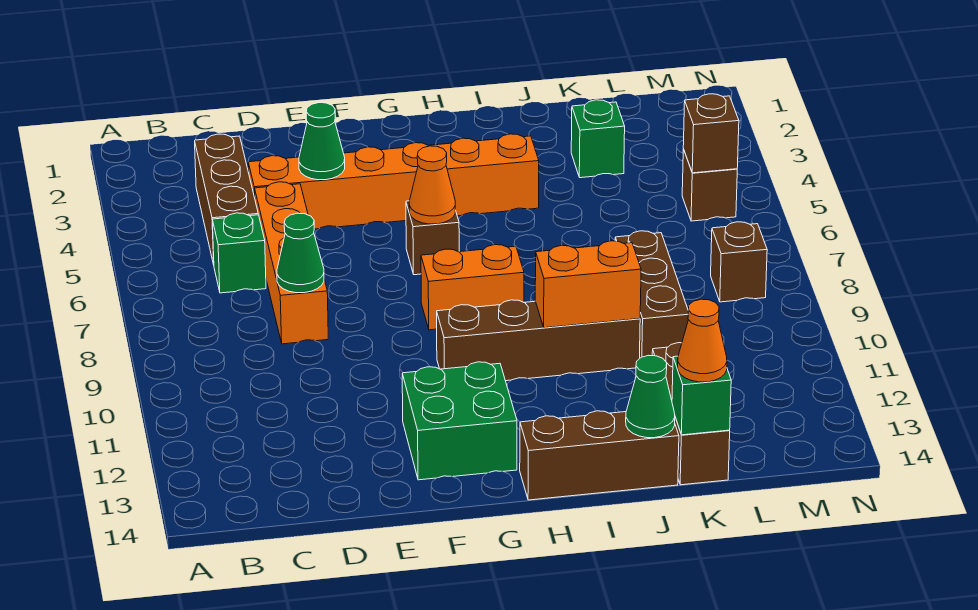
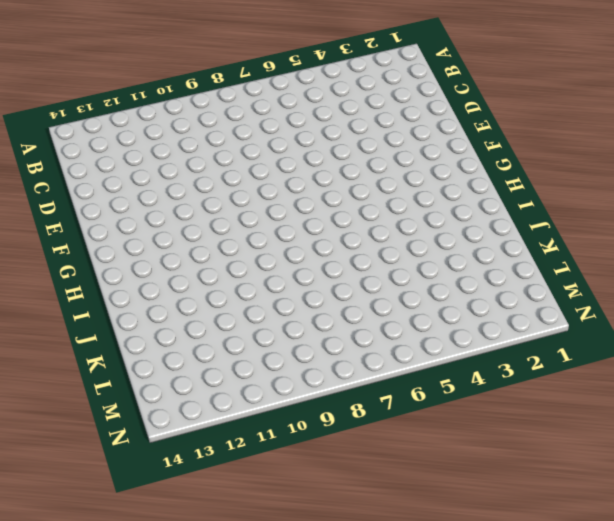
none -> brown 1x3 brick [195,134,258,264]
none -> green 1x1 brick [212,213,266,293]
none -> orange 1x6 brick [248,134,539,229]

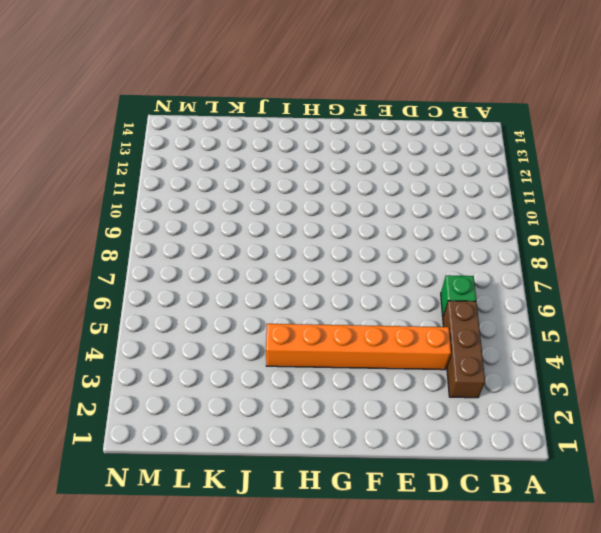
none -> orange 1x4 brick [255,182,328,344]
none -> green 2x2 brick [402,362,517,480]
none -> brown 1x1 brick [406,201,459,275]

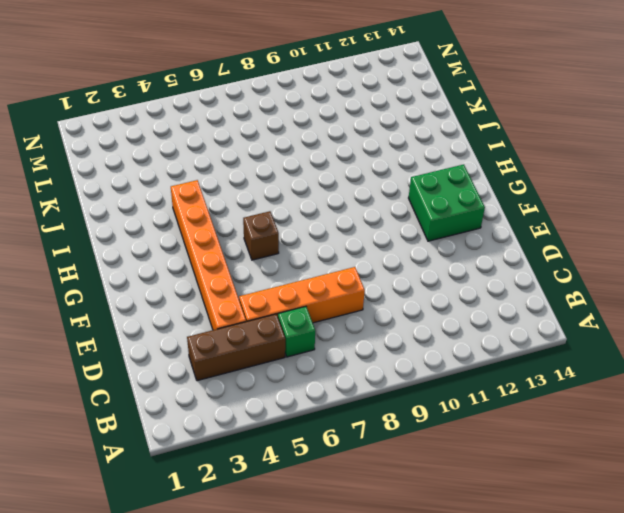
none -> orange 1x2 brick [421,245,524,330]
none -> brown 1x4 brick [437,300,640,381]
none -> brown 1x3 brick [520,411,679,500]

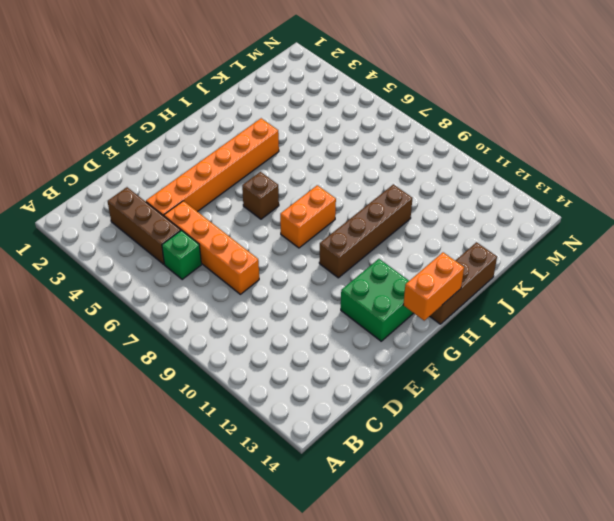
orange 1x2 brick [403,252,464,321] -> orange 1x2 brick moved to [535,241,641,328]
none -> green 1x1 brick [571,100,625,178]
none -> brown 1x3 brick [615,231,688,358]
none -> brown 1x3 brick [652,343,730,485]

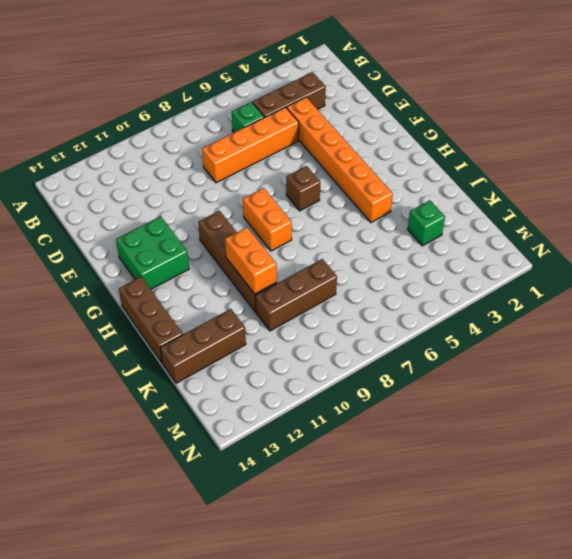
none -> brown 1x1 brick [682,149,737,221]
none -> brown 1x1 brick [711,222,767,302]
none -> green 1x1 cone [277,213,324,293]

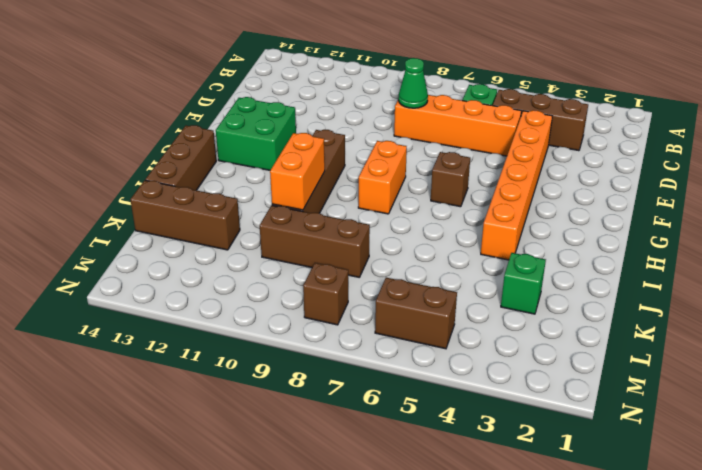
brown 1x2 brick [375,278,457,349] -> brown 1x1 brick [682,149,737,221]
none -> green 1x1 cone [299,103,345,180]
none -> orange 1x1 cone [409,146,455,224]
none -> green 1x1 cone [626,355,675,438]

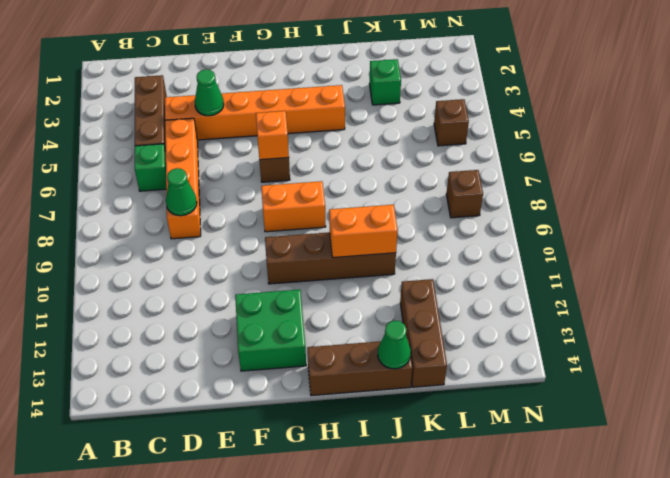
orange 1x1 brick [256,111,289,160] -> orange 1x1 cone [409,146,455,224]
none -> brown 1x3 brick [615,231,688,358]
none -> green 1x1 brick [672,356,731,435]
none -> brown 1x1 brick [683,94,739,173]

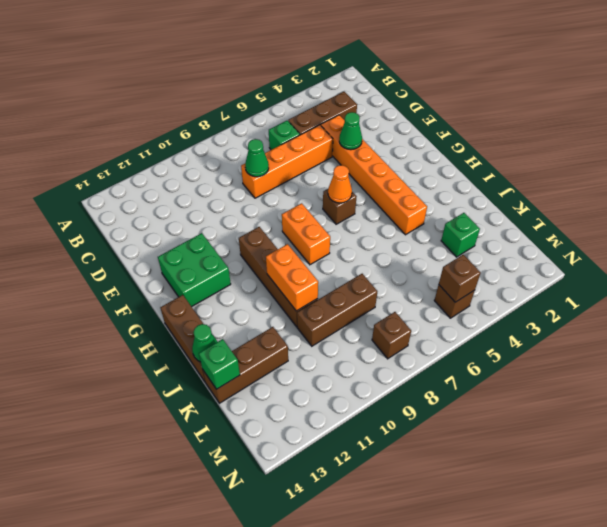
none -> orange 1x1 cone [678,299,727,382]

